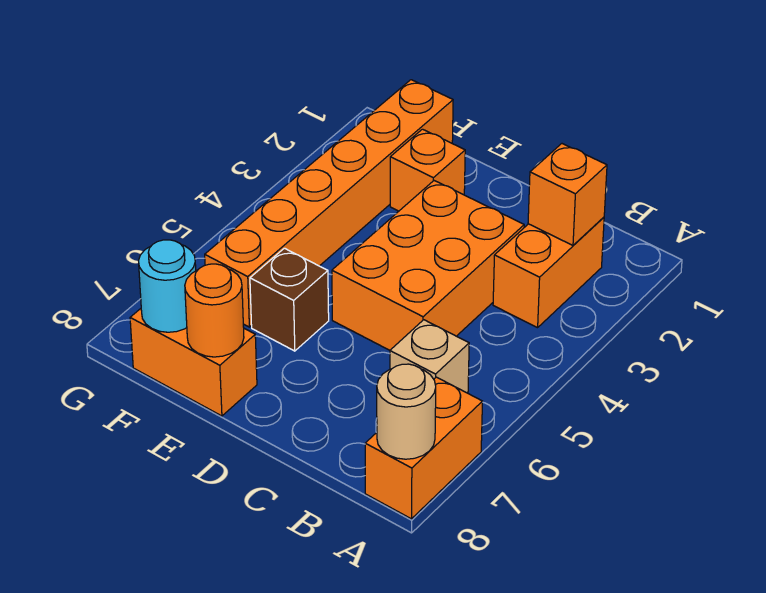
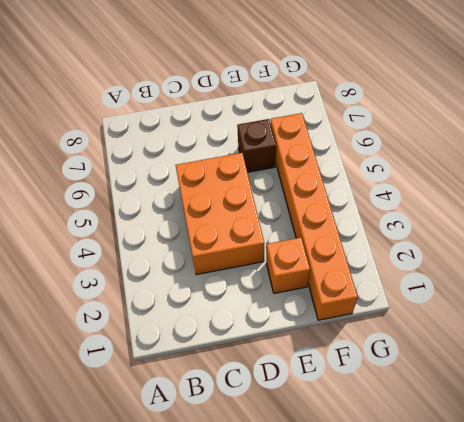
none -> orange 1x2 brick [365,377,482,519]
none -> orange 1x2 brick [493,217,604,328]
none -> tan 1x1 brick [390,320,469,393]

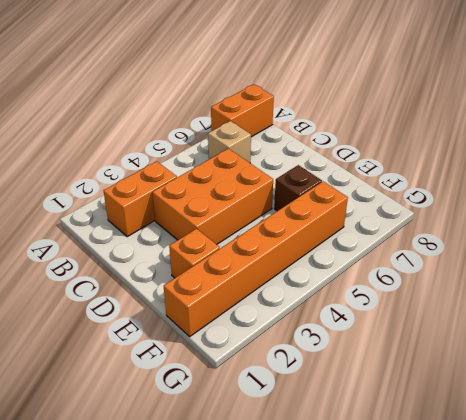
none -> orange 1x2 brick [130,309,257,416]
none -> tan 1x1 round brick [377,364,436,459]
none -> orange 1x1 brick [528,144,607,245]

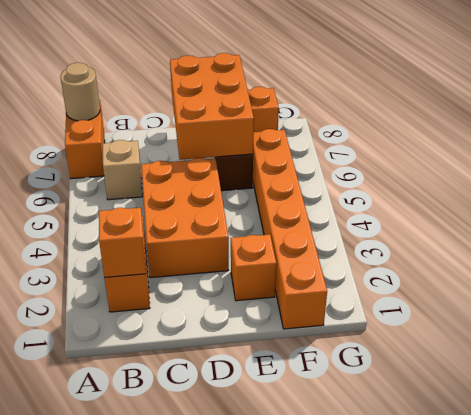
orange 2x3 brick [170,53,254,160] -> orange 1x1 round brick [185,264,244,357]
none -> cyan 1x1 round brick [139,240,196,332]

